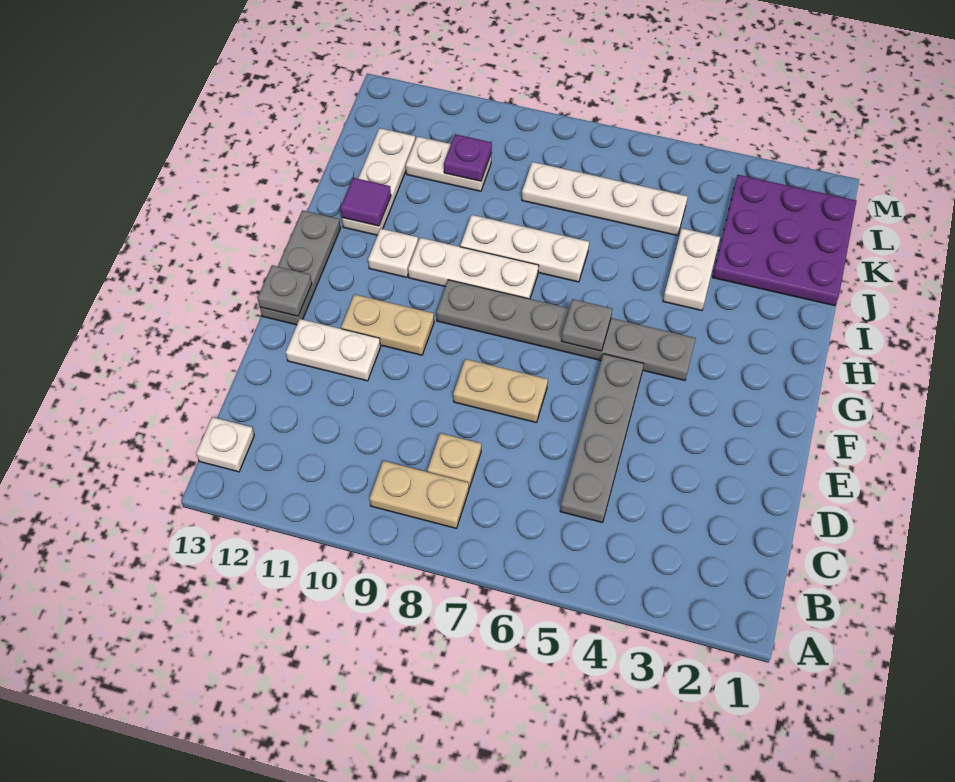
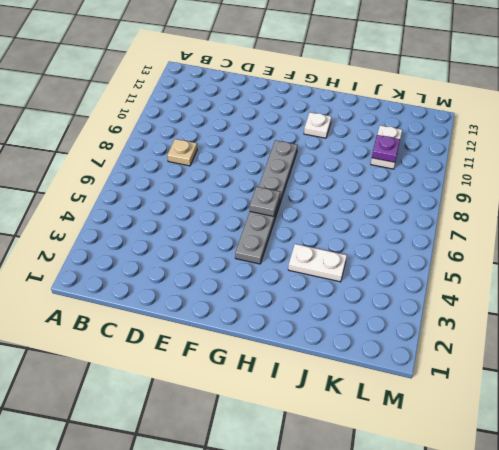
none -> tan 1x2 plate [370,461,469,528]
none -> white 1x1 plate [196,417,254,472]
none -> grey 1x4 plate [560,354,644,523]

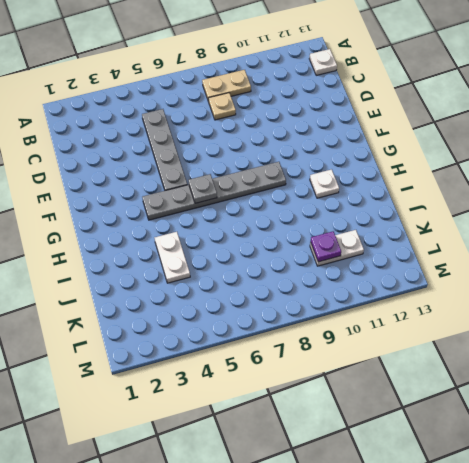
none -> tan 1x2 plate [453,359,548,423]
none -> white 1x2 plate [286,319,381,381]
none -> tan 1x2 plate [341,294,434,355]

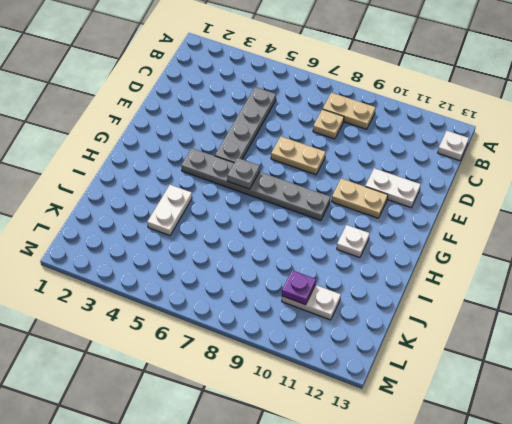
none -> grey 1x3 plate [260,210,341,325]
none -> white 1x3 plate [408,238,539,299]
none -> white 1x3 plate [460,215,589,282]

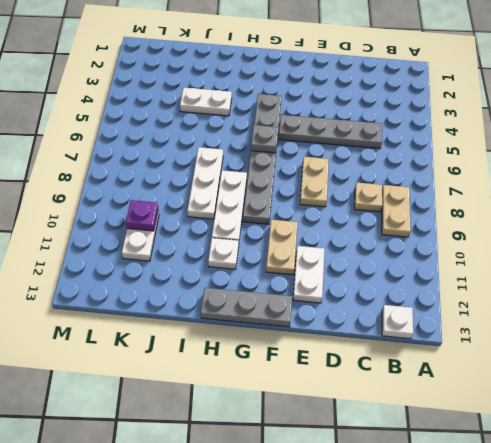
none -> white 1x3 plate [342,128,415,235]
none -> purple 3x3 plate [713,175,856,306]
none -> white 1x4 plate [522,162,688,236]

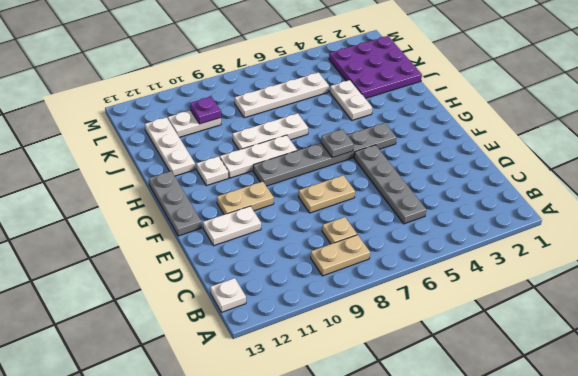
none -> grey 1x1 plate [258,265,312,316]
none -> purple 1x1 tile [340,178,391,226]

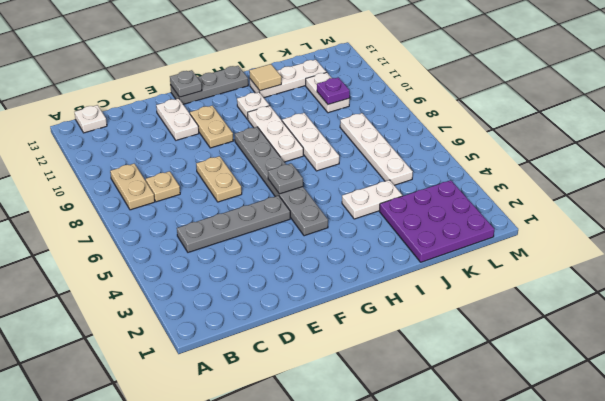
tan 1x1 tile [249,64,281,91] -> purple 1x1 tile [340,178,391,226]

